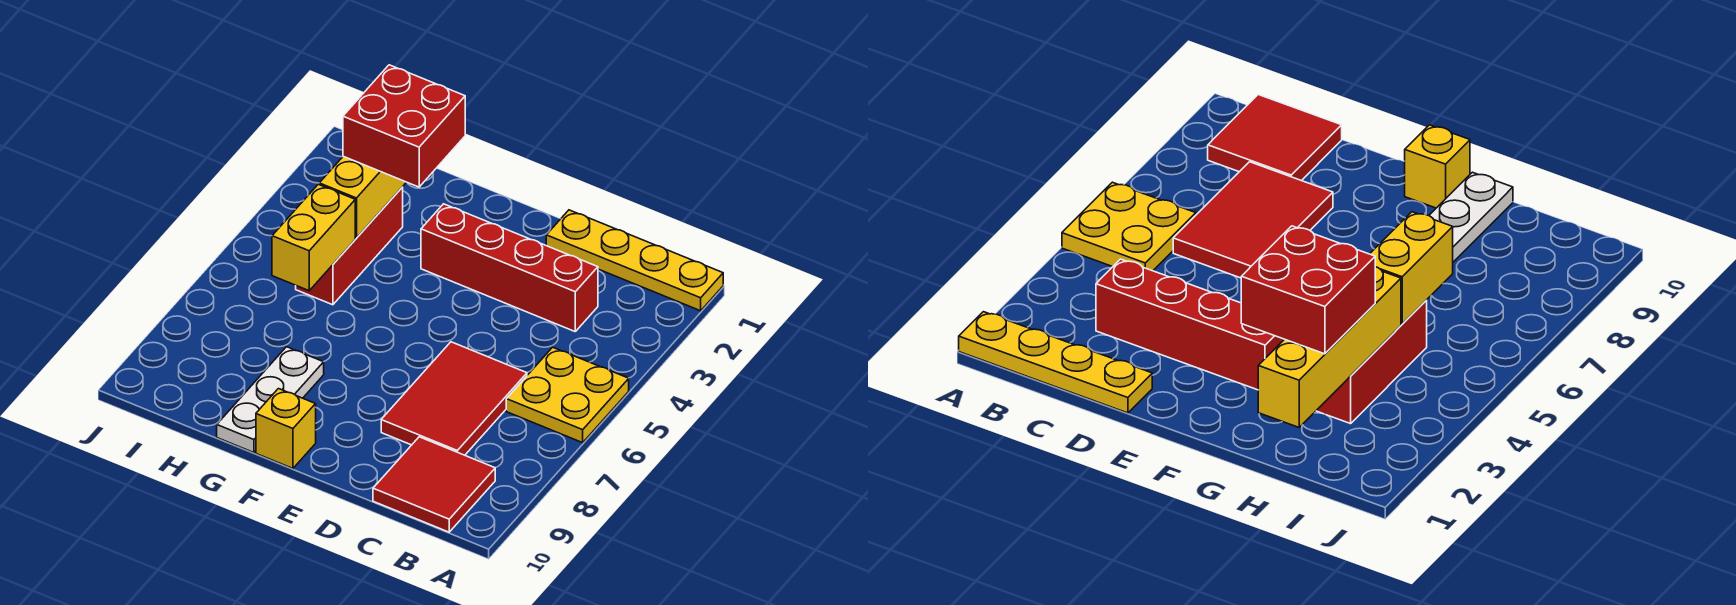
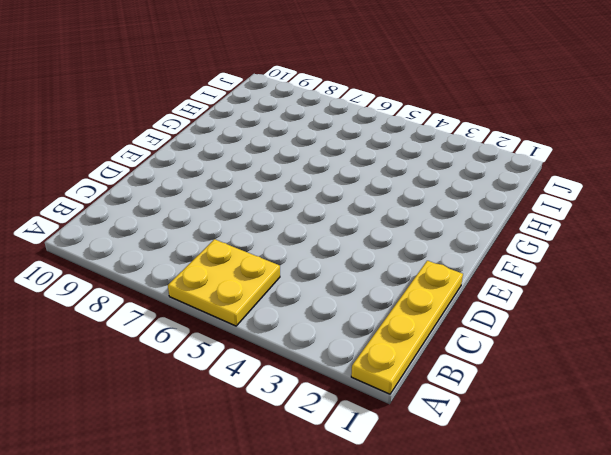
none -> red 2x2 tile [373,437,495,532]
none -> red 1x4 brick [421,204,598,331]

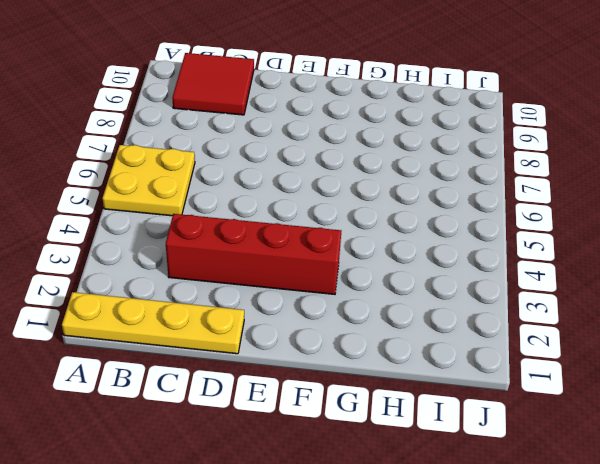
none -> red 2x3 tile [381,342,527,455]
none -> yellow 1x1 brick [256,389,316,468]

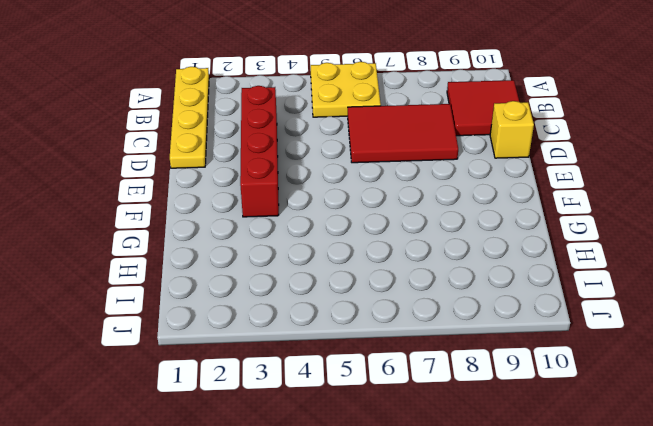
yellow 1x1 brick [490,101,534,158] -> yellow 1x1 brick moved to [256,389,316,468]
none -> white 1x3 plate [217,347,324,453]
none -> red 1x3 brick [296,187,403,305]

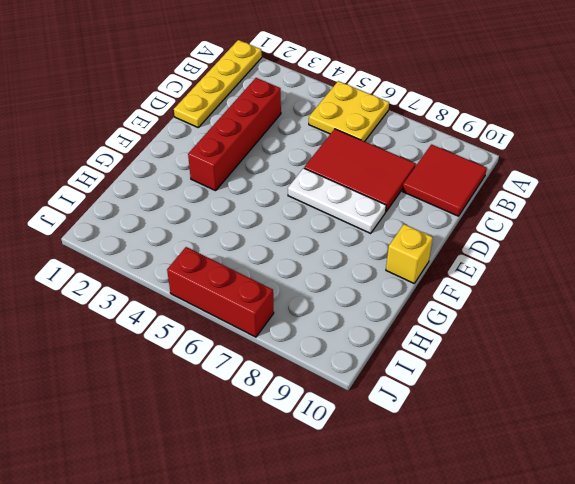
white 1x3 plate [288,168,386,233] -> white 1x3 plate moved to [217,347,324,453]
red 1x3 brick [167,247,274,337] -> red 1x3 brick moved to [296,187,403,305]
none -> yellow 1x4 brick [319,156,406,238]
none -> yellow 1x2 brick [272,184,355,291]

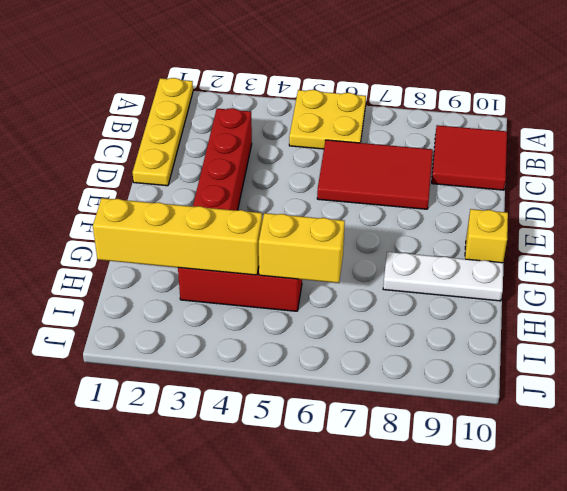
none -> red 2x2 brick [343,65,465,187]

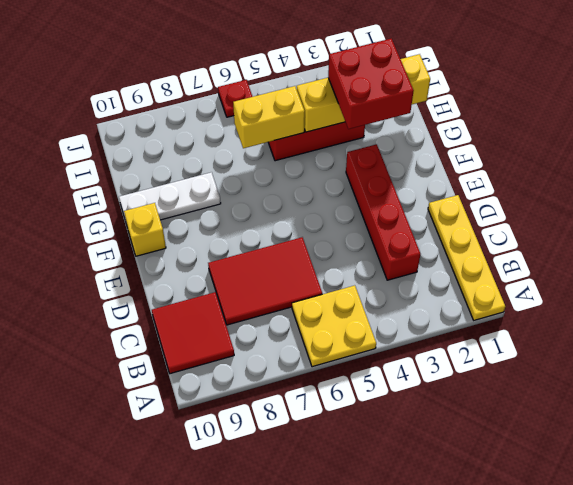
red 1x1 plate [218,80,253,117] -> none

